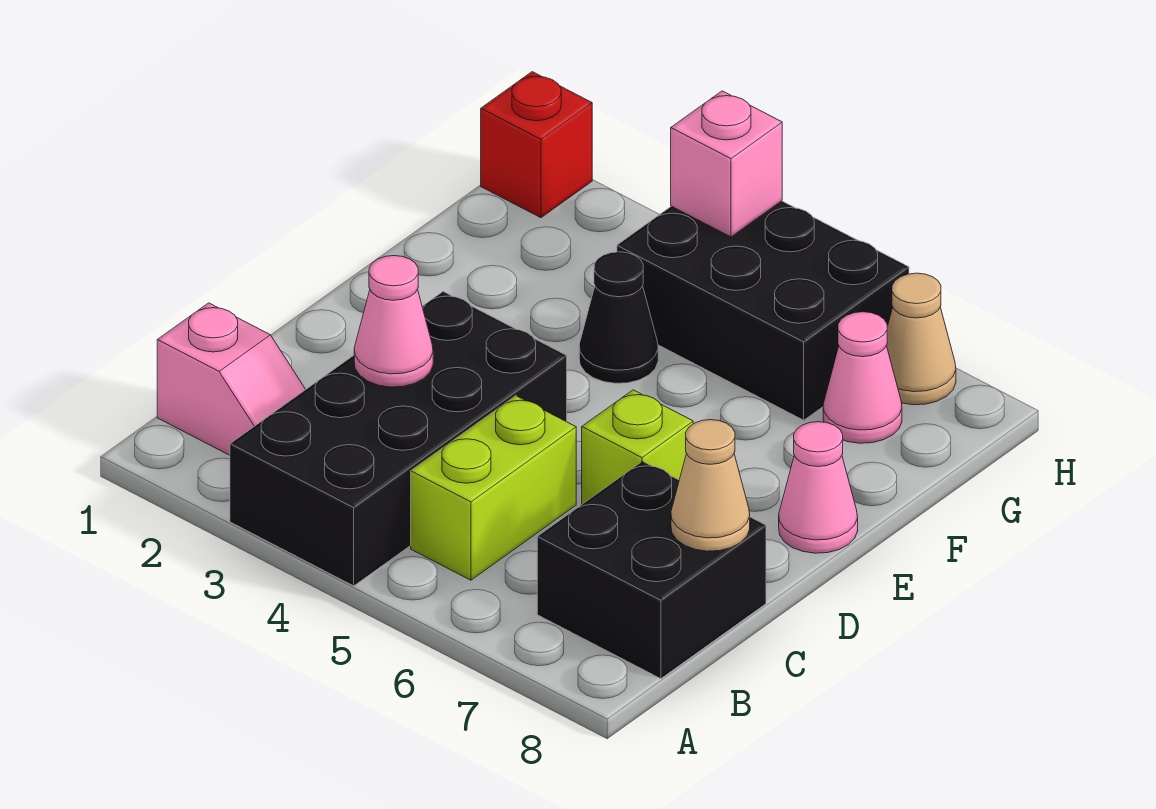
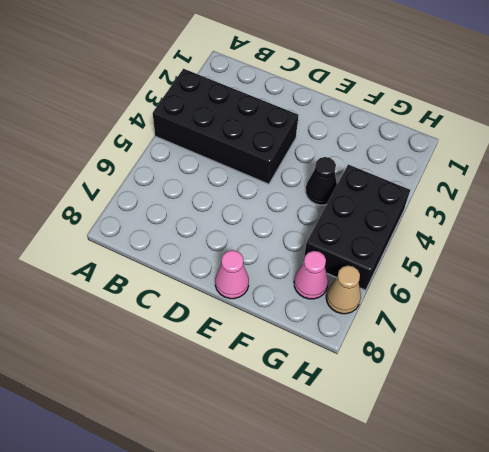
none -> pink 1x2 slope [157,303,306,455]
none -> lime 1x2 brick [411,396,576,580]
none -> black 2x2 brick [537,461,766,679]

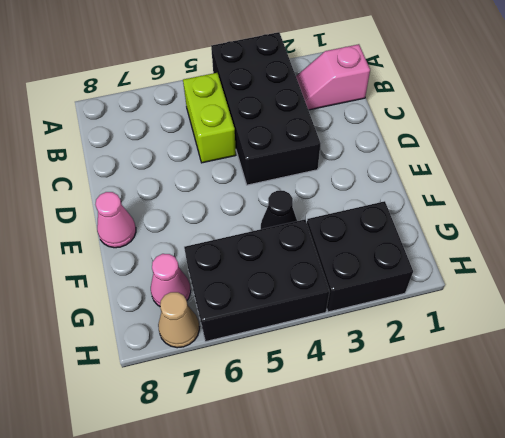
black 2x2 brick [307,201,413,312] -> black 2x2 brick moved to [537,461,766,679]
none -> lime 1x1 brick [582,390,693,504]
none -> red 1x1 brick [481,72,592,218]
none -> pink 1x1 cone [354,256,433,387]

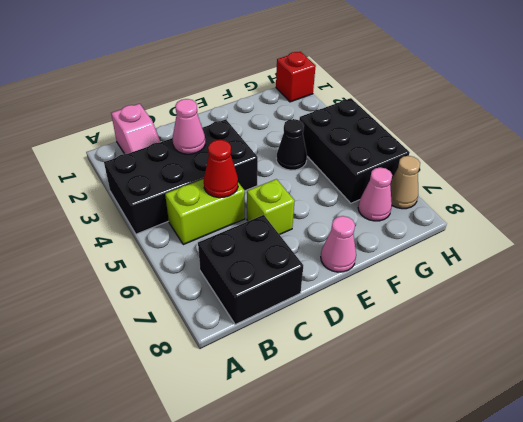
red 1x1 cone [204,140,238,198] -> none
none -> tan 1x1 cone [671,420,750,551]
none -> pink 1x1 brick [671,91,782,237]

